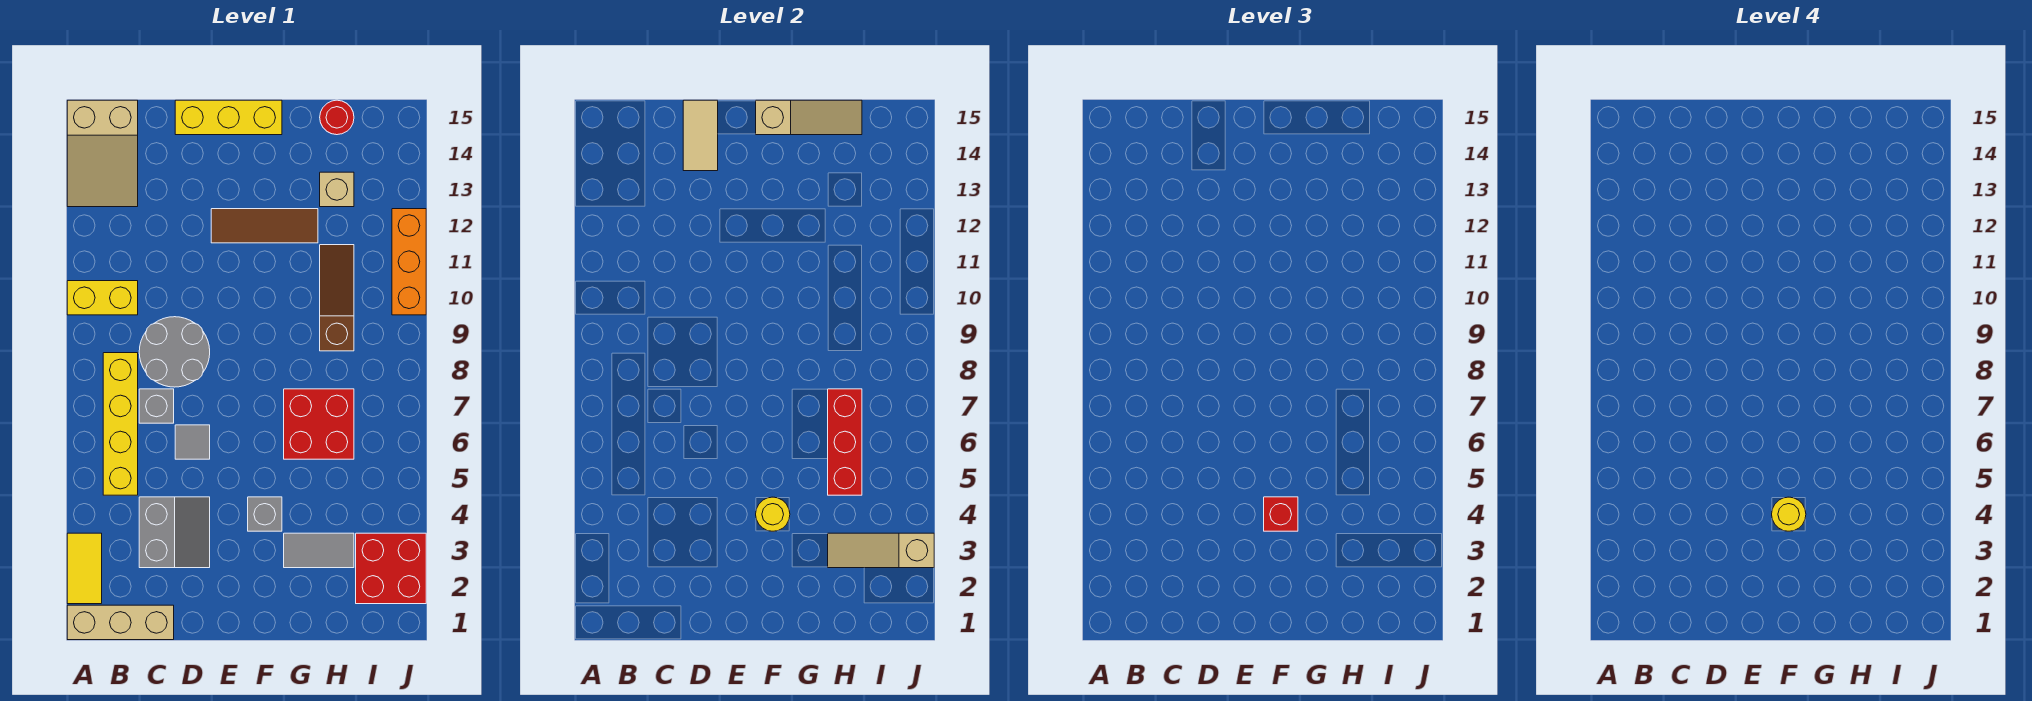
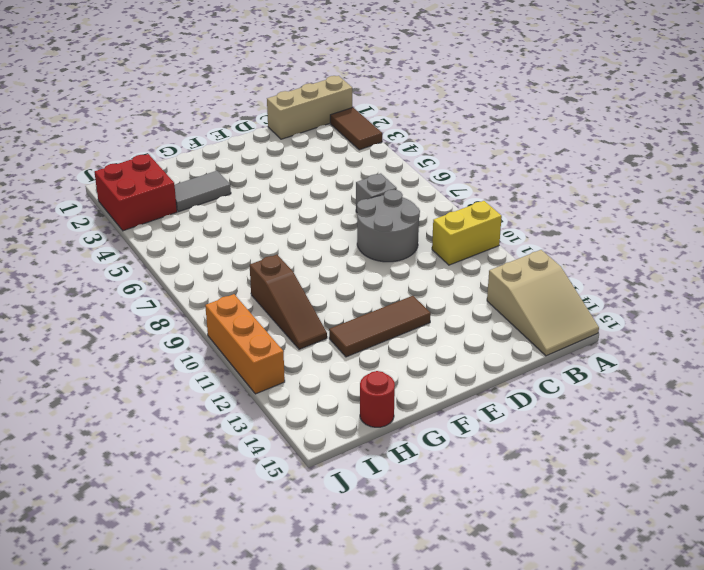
brown 1x2 tile [330,107,382,150] -> yellow 1x2 tile [67,533,102,604]
tan 2x3 slope [487,250,599,356] -> tan 2x3 slope turned to [67,100,138,207]
none -> yellow 1x4 brick [103,353,138,495]
none -> grey 2x2 slope [139,497,210,568]
none -> grey 1x1 tile [175,425,210,459]

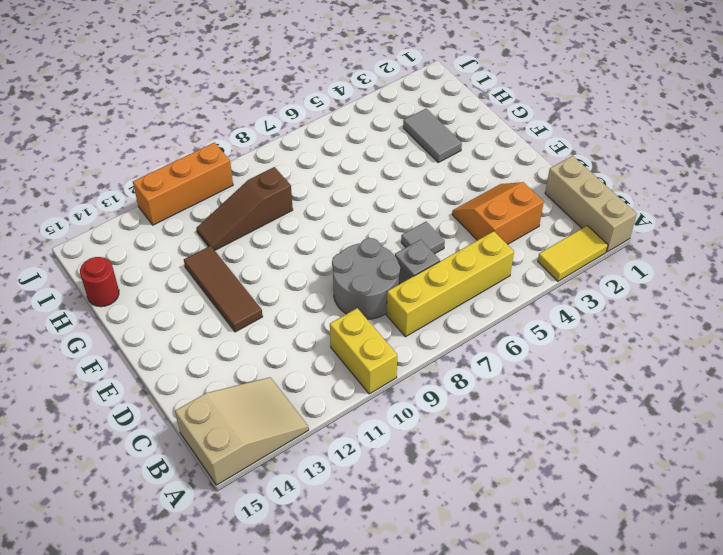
orange 2x2 slope [452,182,544,245] -> grey 2x2 slope [139,497,210,568]
none -> yellow 1x3 brick [175,100,282,135]
none -> grey 1x1 brick [248,497,282,531]
none -> red 2x2 brick [284,389,354,459]

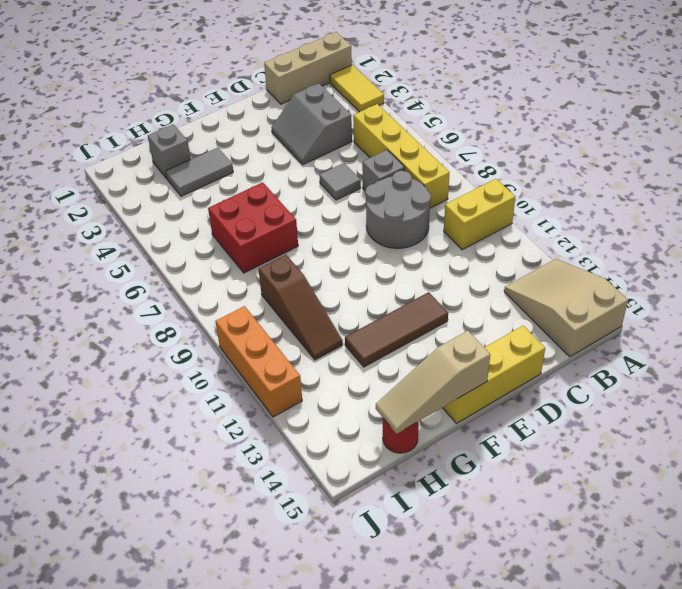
grey 1x1 brick [148,124,191,179] -> grey 1x1 brick moved to [248,497,282,531]
none -> tan 1x1 brick [320,172,354,207]
none -> red 2x2 brick [356,533,426,604]
none -> tan 1x2 tile [683,100,718,171]

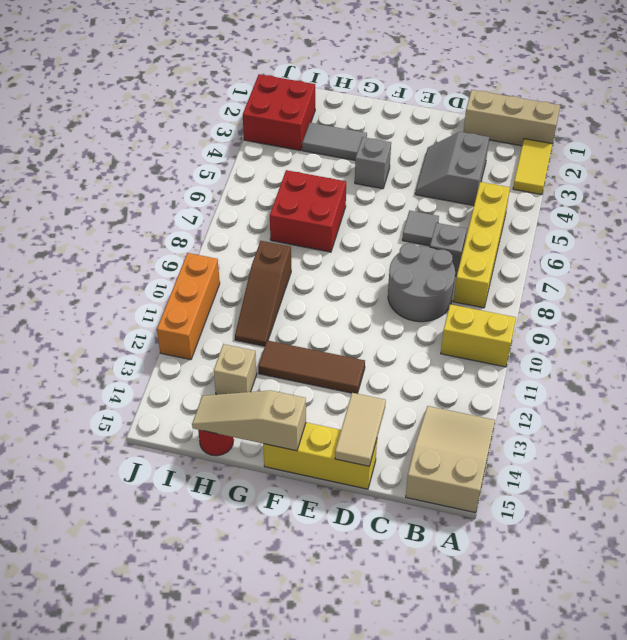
none -> yellow 1x1 round brick [756,497,790,531]
none -> tan 1x3 slope [828,533,934,568]
none -> red 1x3 brick [828,389,862,495]

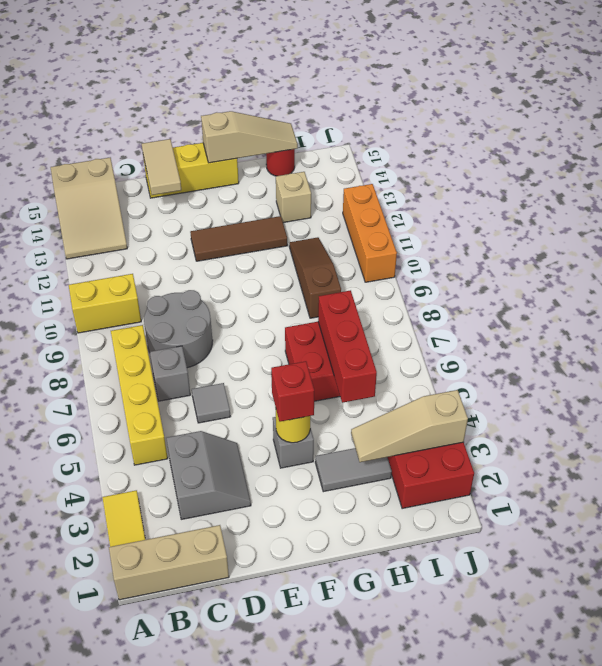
none -> yellow 1x1 round brick [1772,497,1806,531]

